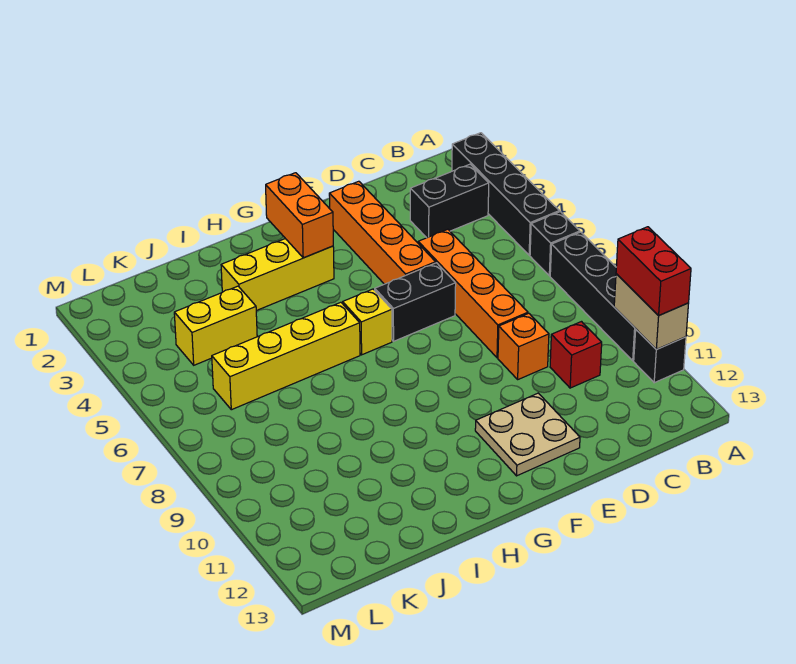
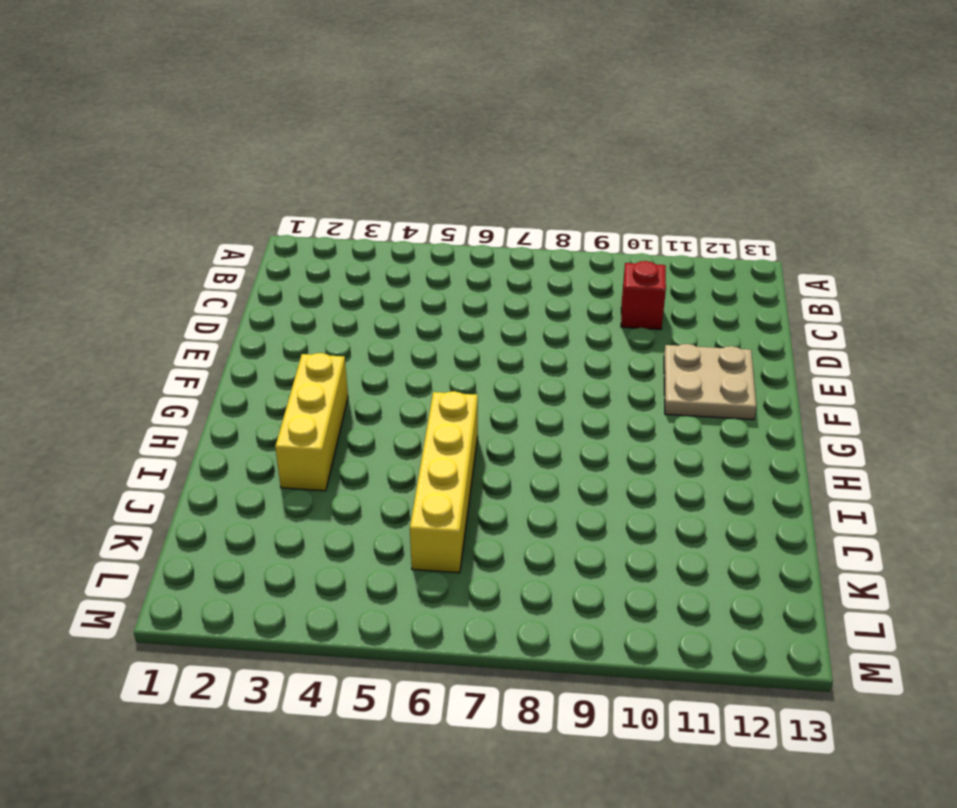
none -> black 1x4 brick [452,133,559,255]
none -> black 1x1 brick [530,212,580,276]
none -> black 1x4 brick [550,232,636,361]

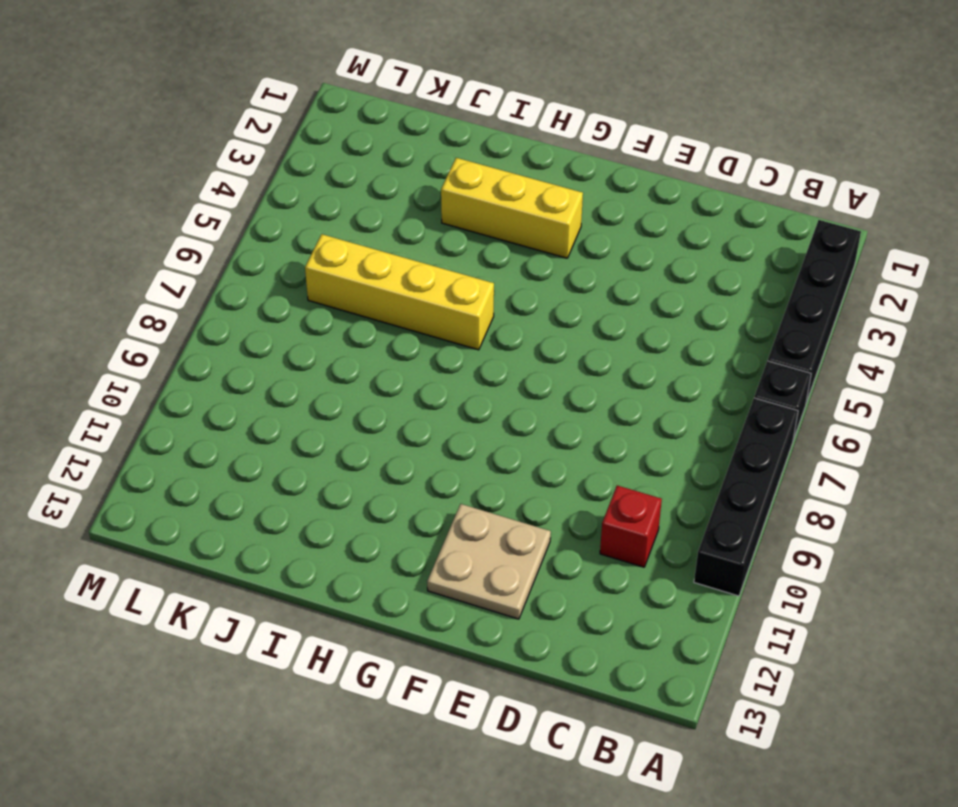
none -> black 1x1 brick [634,329,686,383]
none -> black 1x2 brick [410,164,489,238]
none -> orange 1x4 brick [418,229,528,358]

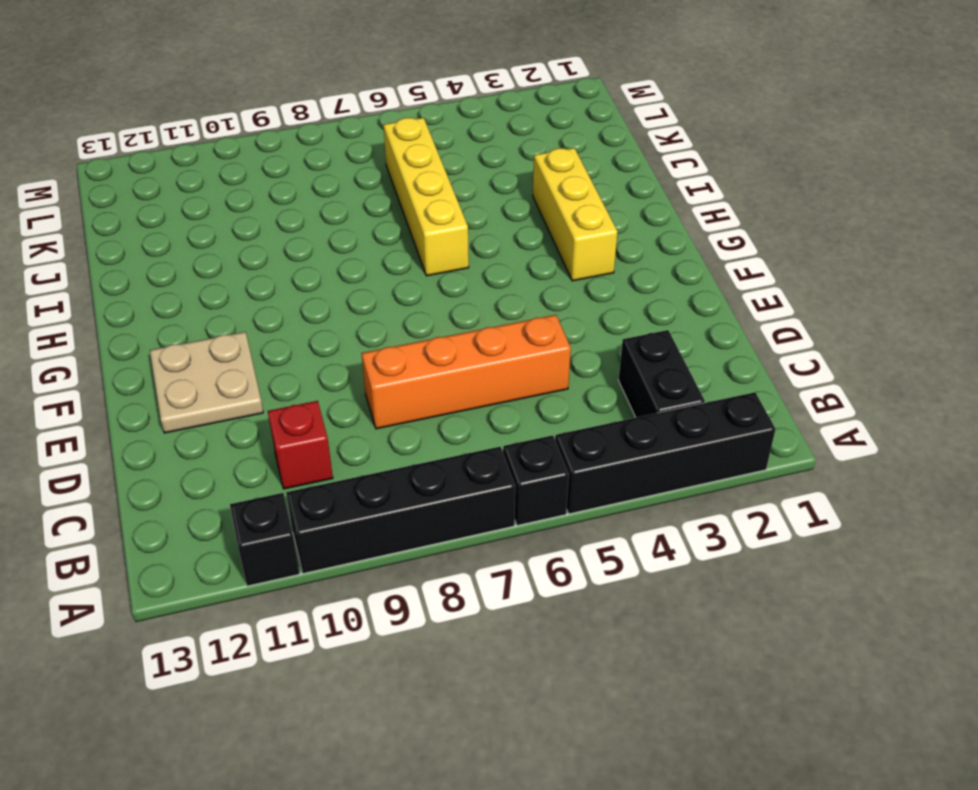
none -> orange 1x1 brick [498,313,549,379]
none -> orange 1x4 brick [329,181,436,284]
none -> black 1x2 brick [375,263,456,341]

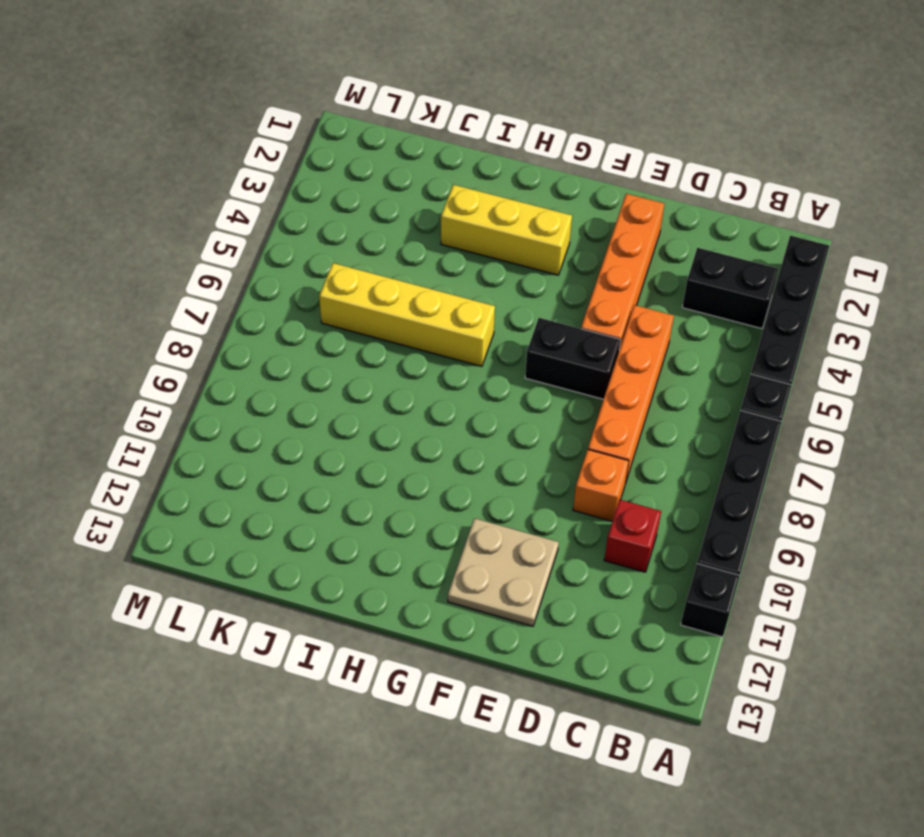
none -> yellow 1x1 brick [343,289,392,355]
none -> yellow 1x2 brick [174,286,257,365]
none -> tan 1x2 brick [614,274,689,349]

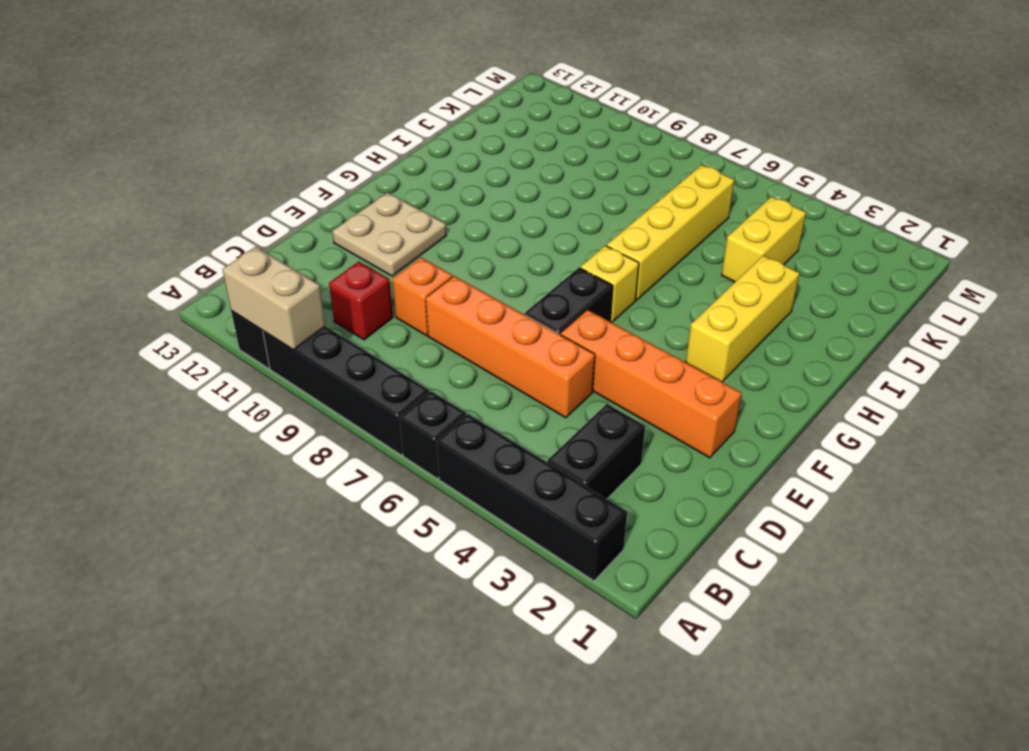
none -> orange 1x2 brick [266,173,333,258]
none -> red 1x2 brick [616,227,691,316]

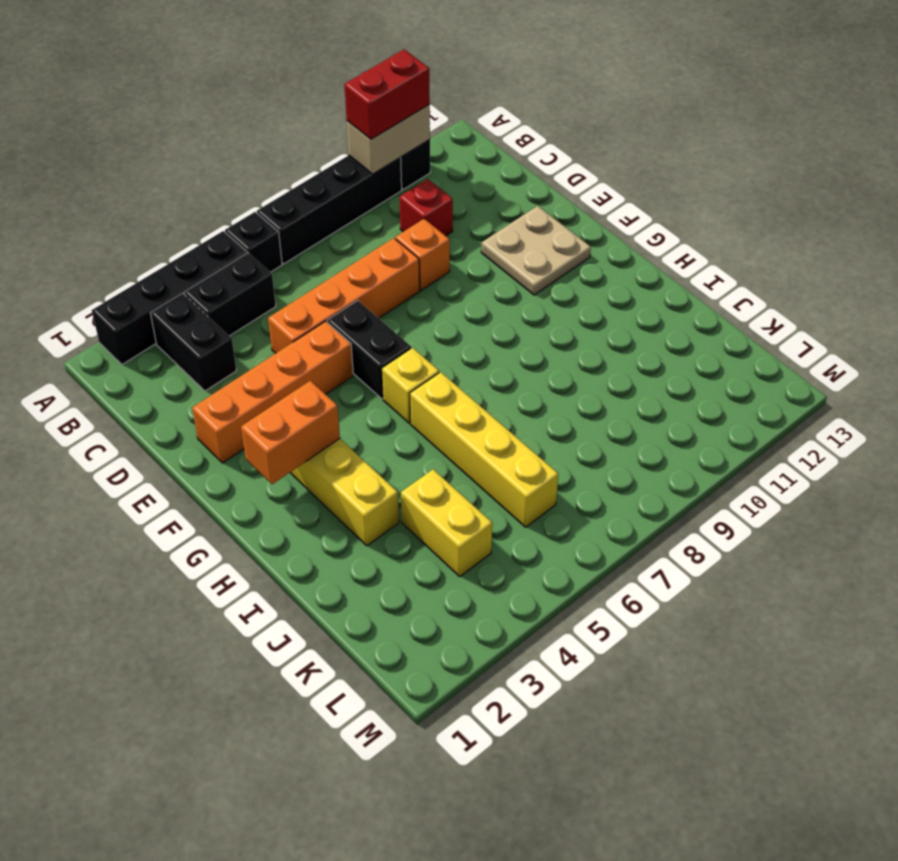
black 1x2 brick [184,253,276,336] -> none

